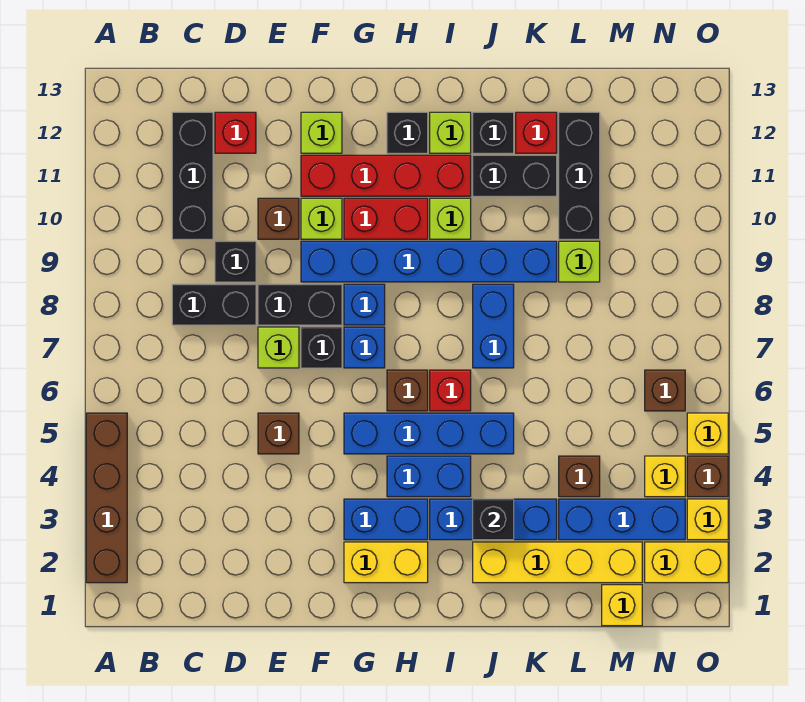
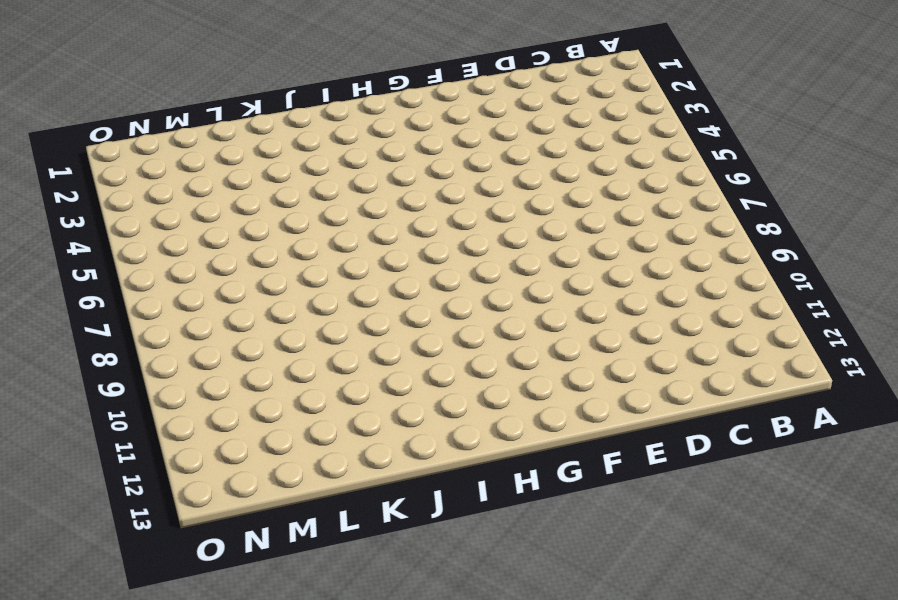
none -> brown 1x4 brick [86,413,127,583]
none -> black 1x2 brick [172,284,256,325]
none -> black 1x3 brick [172,112,213,239]
none -> black 1x1 brick [215,241,256,282]

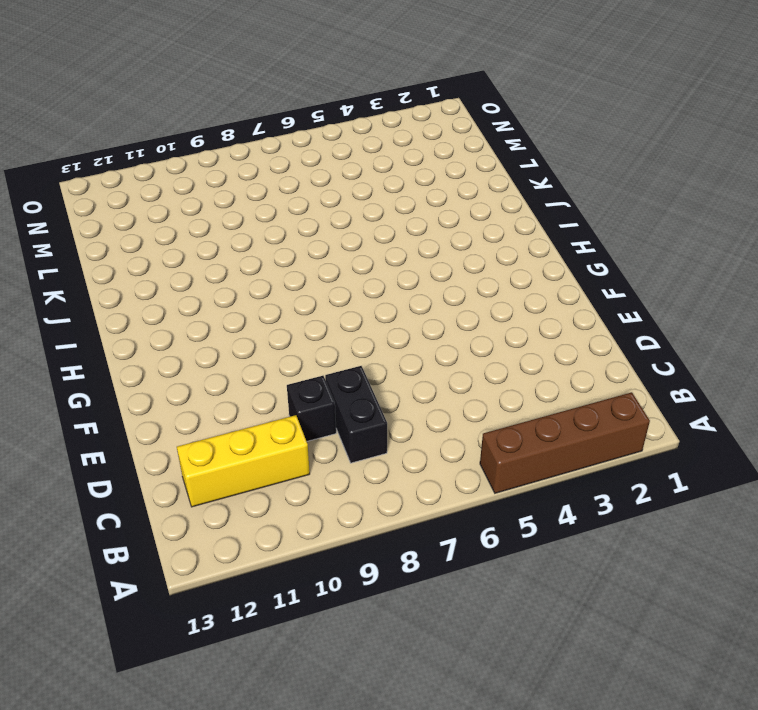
yellow 1x3 brick [177,415,310,507] -> black 1x3 brick [172,112,213,239]
none -> red 1x1 brick [215,112,256,153]
none -> brown 1x1 brick [258,413,299,454]
none -> lime 1x1 brick [258,327,299,368]
none -> black 1x2 brick [258,284,342,325]

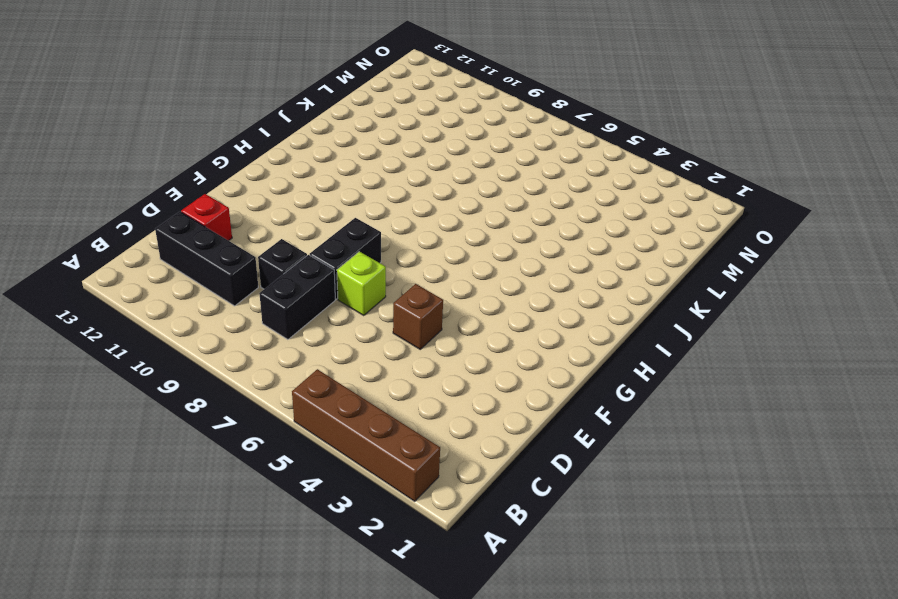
none -> brown 1x1 brick [258,198,299,239]
none -> black 1x1 brick [301,327,342,368]
none -> blue 1x6 brick [301,241,557,282]
none -> lime 1x1 brick [301,198,342,239]

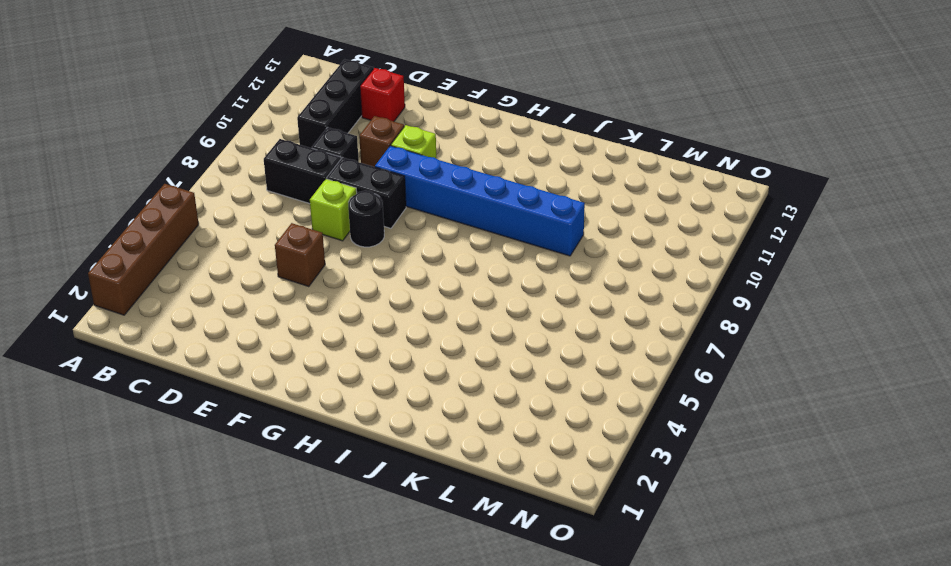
black 1x1 round brick [348,191,384,247] -> black 1x1 brick [301,327,342,368]
none -> red 1x4 brick [301,155,471,196]
none -> lime 1x1 brick [301,112,342,153]
none -> yellow 1x2 brick [344,542,428,583]
none -> blue 1x2 brick [344,499,428,540]

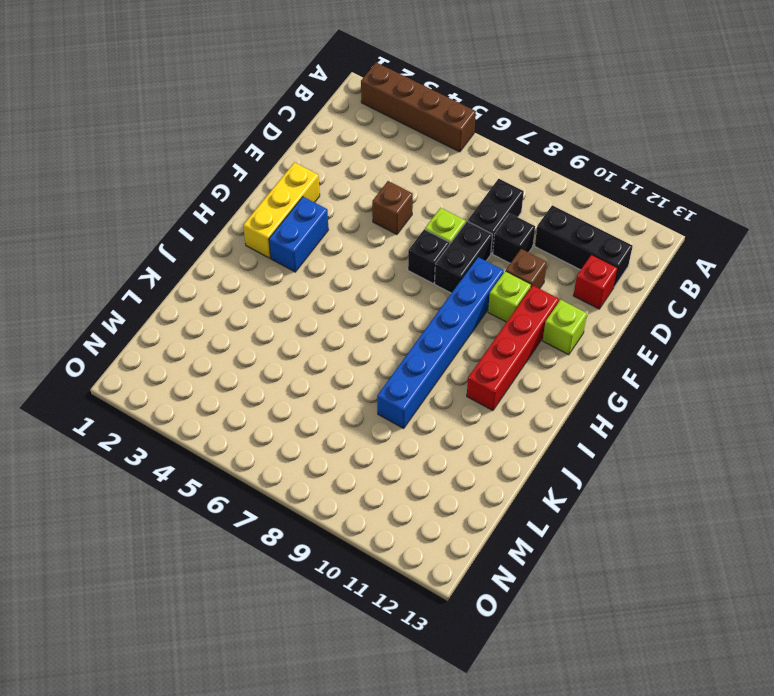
yellow 1x3 brick [243,162,320,258] -> yellow 1x2 brick [344,542,428,583]
none -> blue 1x4 brick [344,413,514,454]
none -> blue 1x1 brick [344,327,385,368]
none -> blue 1x1 brick [344,284,385,325]
none -> red 1x2 brick [344,198,428,239]

